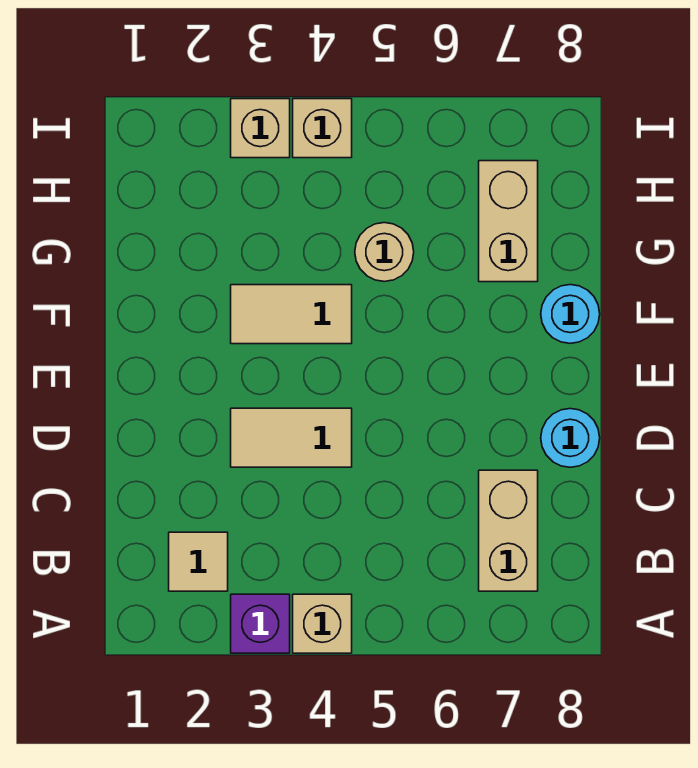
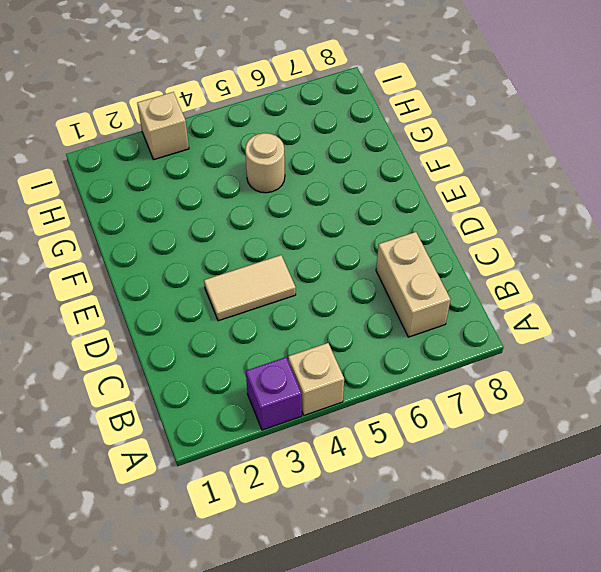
none -> tan 1x1 tile [169,532,228,591]
none -> cyan 1x1 round brick [541,409,600,467]
none -> tan 1x2 tile [231,285,352,344]

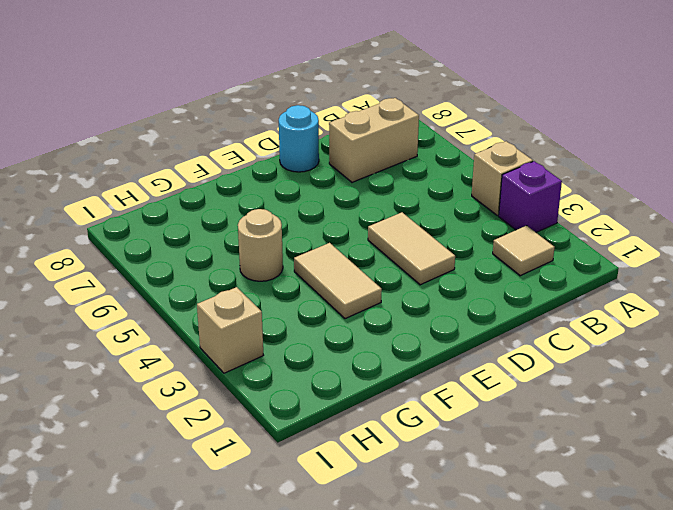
none -> cyan 1x1 round brick [541,285,600,343]
none -> tan 1x2 brick [479,161,538,282]
none -> tan 1x1 brick [293,99,352,158]

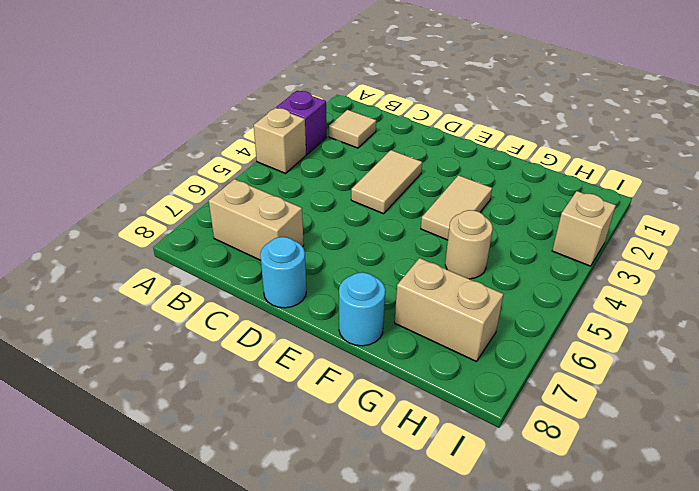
none -> tan 1x1 brick [293,99,352,158]

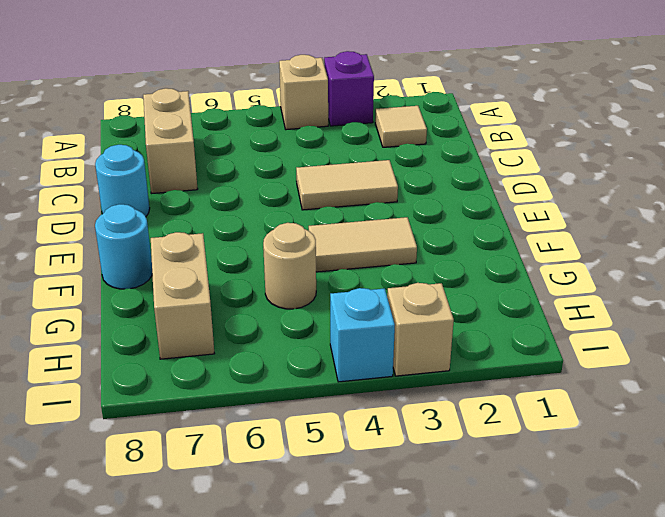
cyan 1x1 brick [330,288,395,382] -> tan 1x1 brick [293,99,352,158]

